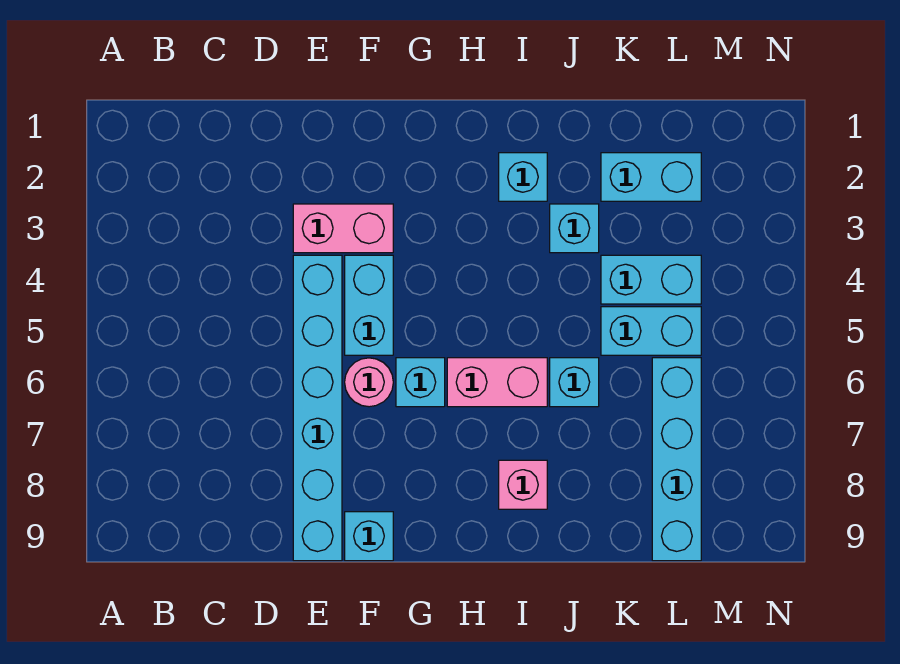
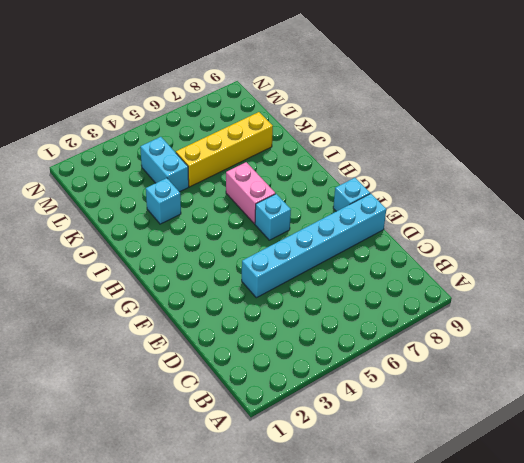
yellow 1x4 brick [176,112,273,187] -> cyan 1x2 brick [601,307,701,355]
none -> pink 1x2 brick [293,204,393,253]
none -> cyan 1x2 brick [345,255,393,355]
none -> pink 1x1 round brick [345,358,393,407]

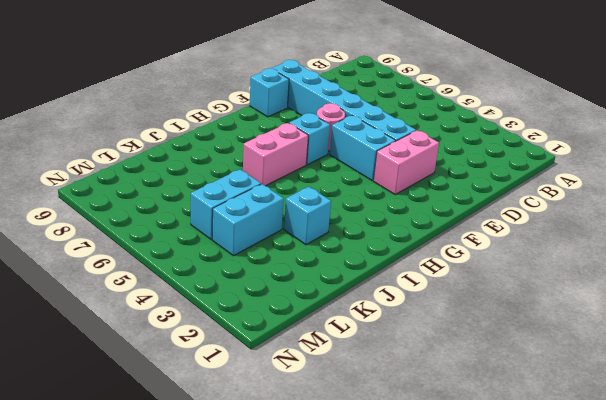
none -> cyan 1x1 brick [499,153,547,201]
none -> pink 1x1 brick [499,460,547,509]
none -> cyan 1x1 brick [550,358,599,407]

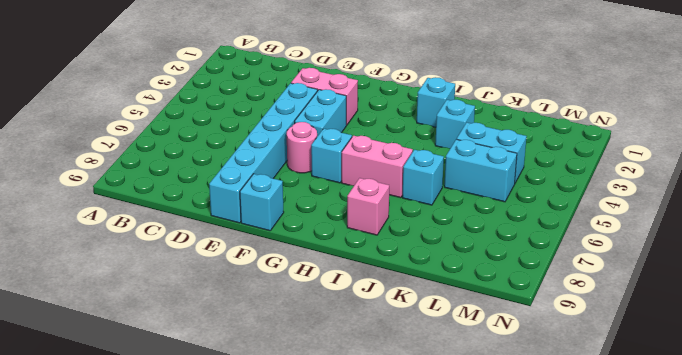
none -> cyan 1x2 brick [601,153,701,201]
none -> cyan 1x4 brick [652,358,701,561]

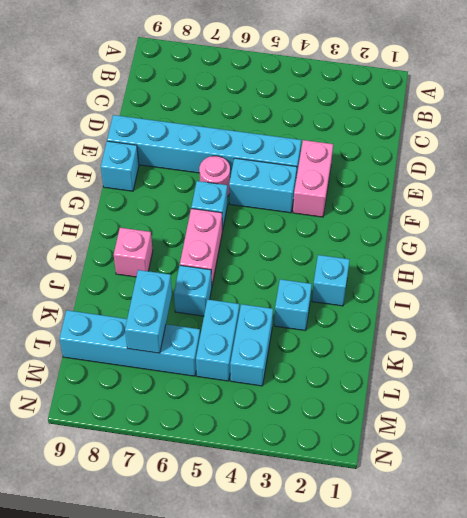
cyan 1x2 brick [125,270,172,353] -> cyan 1x2 brick moved to [601,153,701,201]

